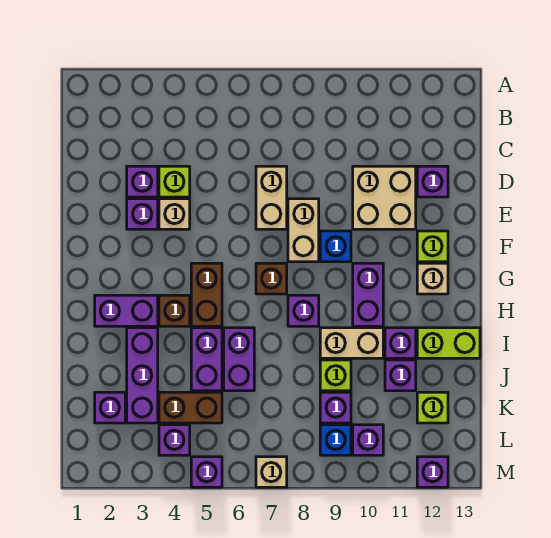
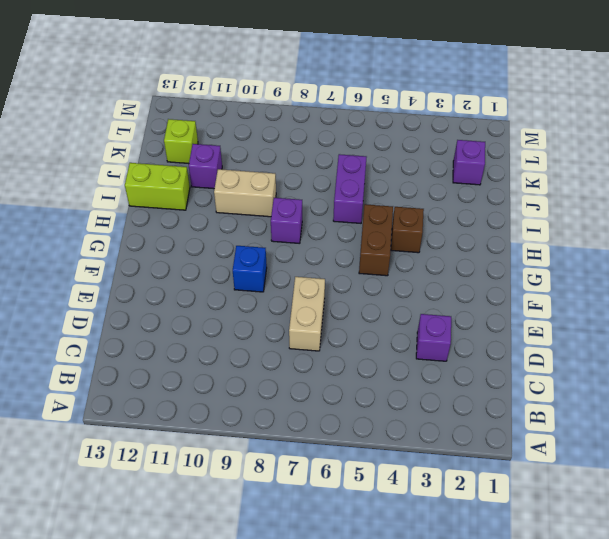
none -> lime 1x1 brick [159,166,190,197]
none -> tan 2x2 brick [353,166,416,229]
none -> purple 1x1 brick [417,166,448,197]
none -> purple 1x1 brick [127,199,158,229]

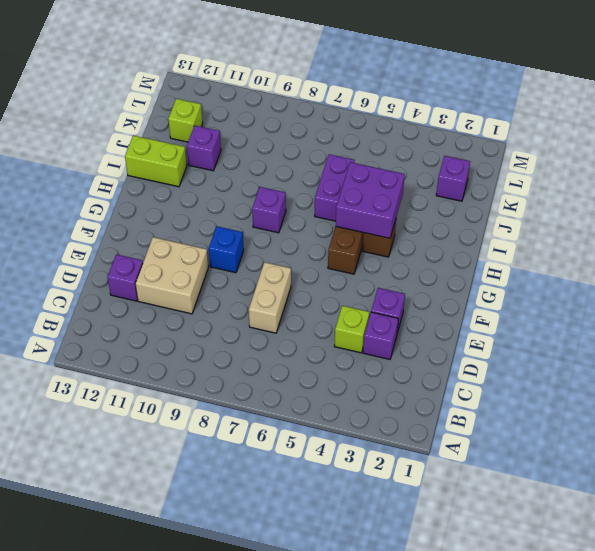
purple 2x2 brick [336,162,405,238] -> none
none -> tan 1x1 brick [159,199,190,229]
none -> tan 1x2 brick [288,199,319,262]
none -> lime 1x1 brick [417,231,448,262]
none -> brown 1x1 brick [256,263,287,294]

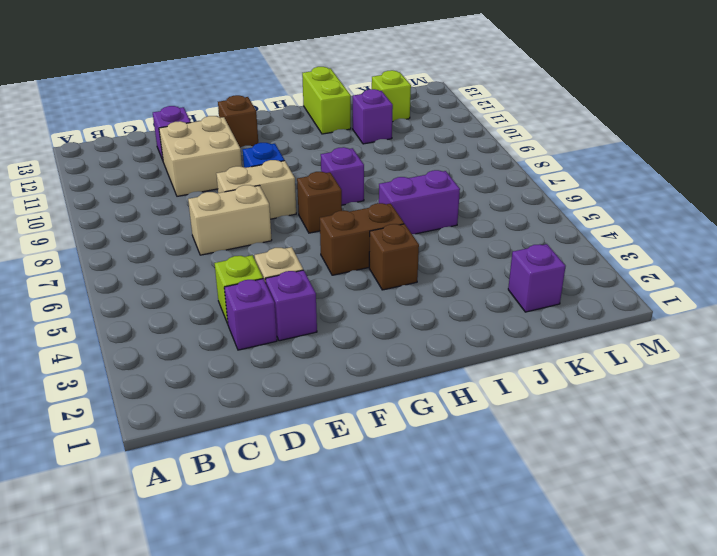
brown 1x1 brick [218,95,258,147] -> lime 1x1 brick [417,231,448,262]
none -> purple 1x2 brick [353,263,383,326]
none -> tan 1x1 brick [417,263,448,294]
none -> purple 1x2 brick [95,295,158,326]
none -> purple 1x3 brick [127,328,158,423]

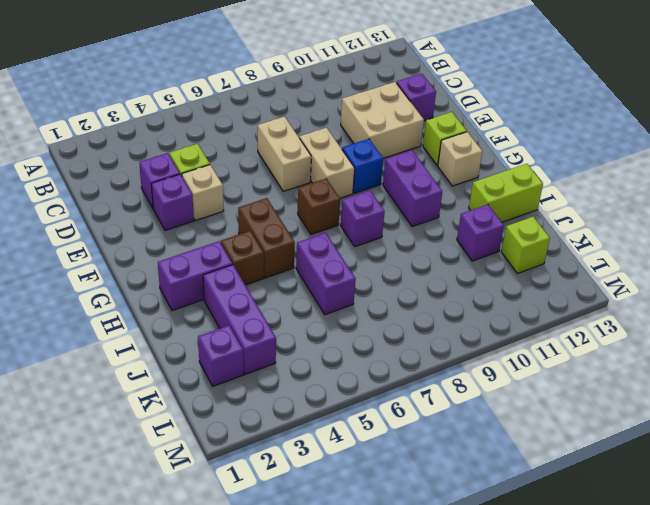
none -> purple 1x2 brick [191,328,222,391]
none -> tan 1x2 brick [320,328,383,358]
none -> purple 1x1 brick [385,328,416,358]
none -> lime 1x1 brick [320,360,351,391]

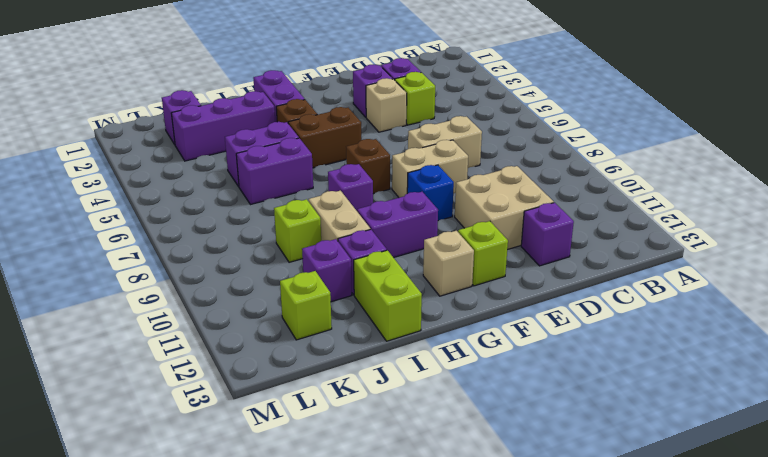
none -> brown 1x2 brick [159,392,222,423]
none -> purple 1x1 brick [320,392,351,423]
none -> purple 1x1 brick [159,425,190,455]
none -> blue 1x1 brick [320,425,351,455]

